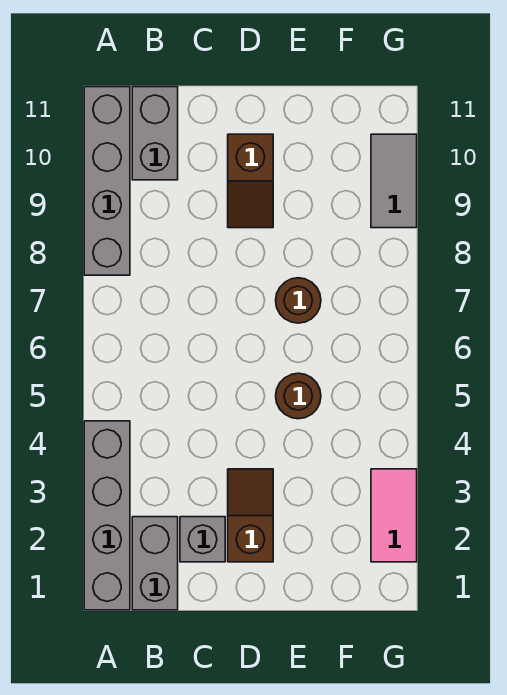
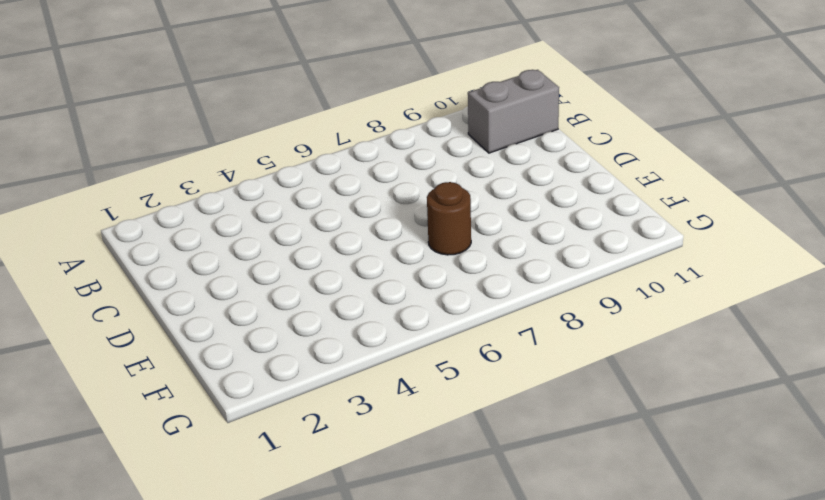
none -> grey 1x4 brick [84,421,130,610]
none -> grey 1x4 brick [84,87,130,275]

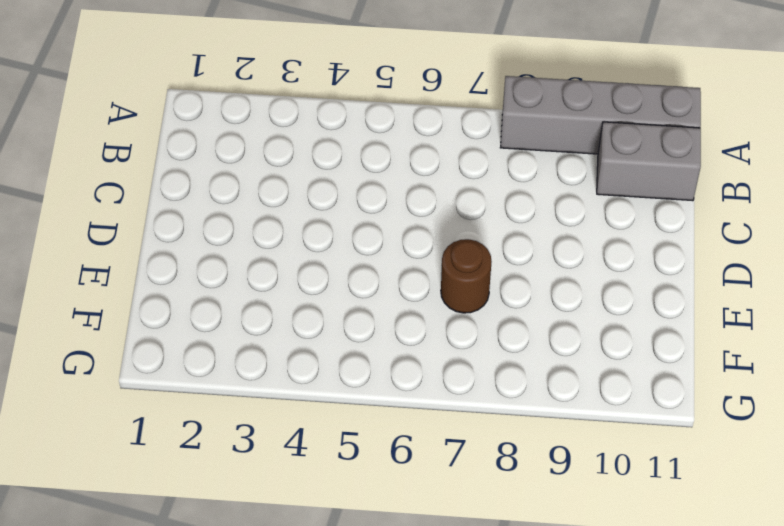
none -> grey 1x4 brick [84,421,130,610]
none -> grey 1x2 brick [132,517,178,610]

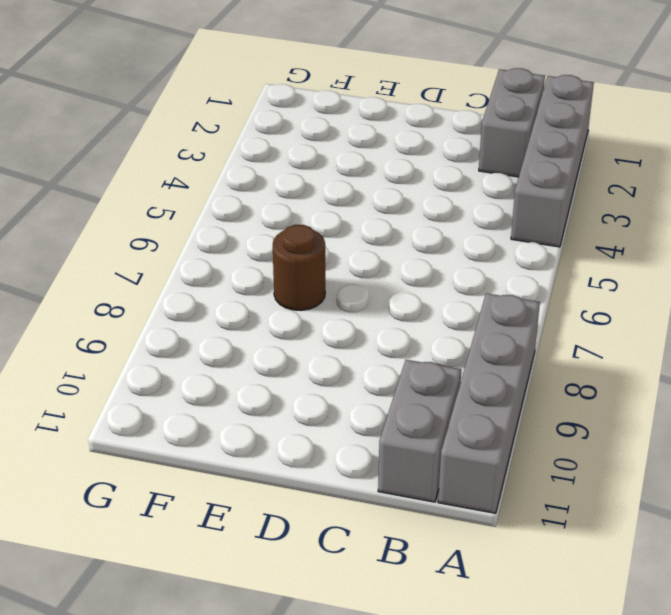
none -> grey 1x1 brick [180,517,225,562]
none -> brown 1x2 slope [228,469,273,562]

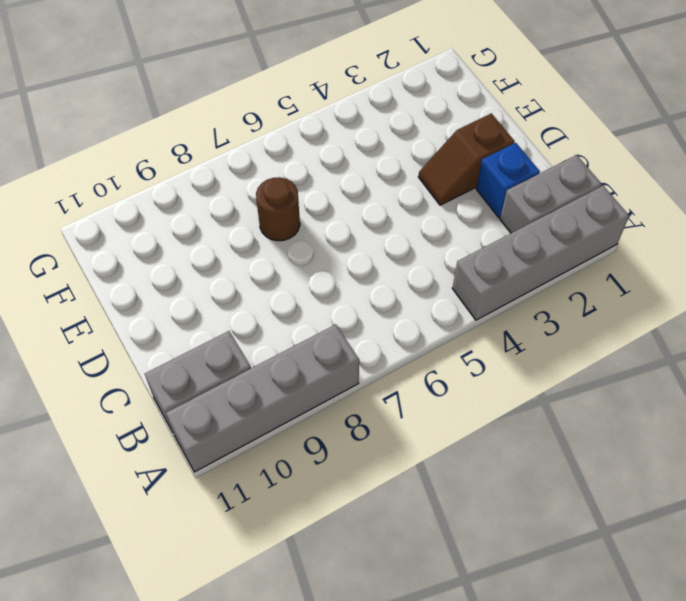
blue 1x1 brick [476,143,540,218] -> grey 1x1 brick [180,517,225,562]
none -> brown 1x2 slope [228,134,273,228]
none -> brown 1x1 round brick [276,373,321,419]

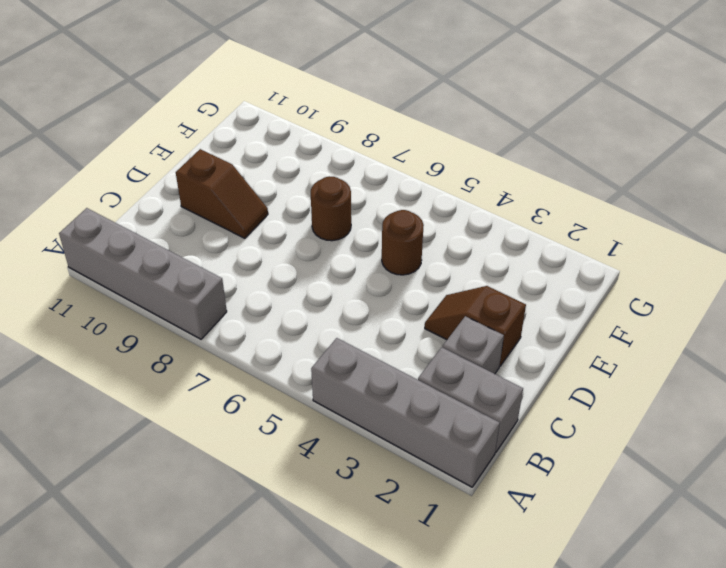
none -> grey 1x2 brick [132,87,178,180]
none -> pink 1x2 tile [371,469,417,562]

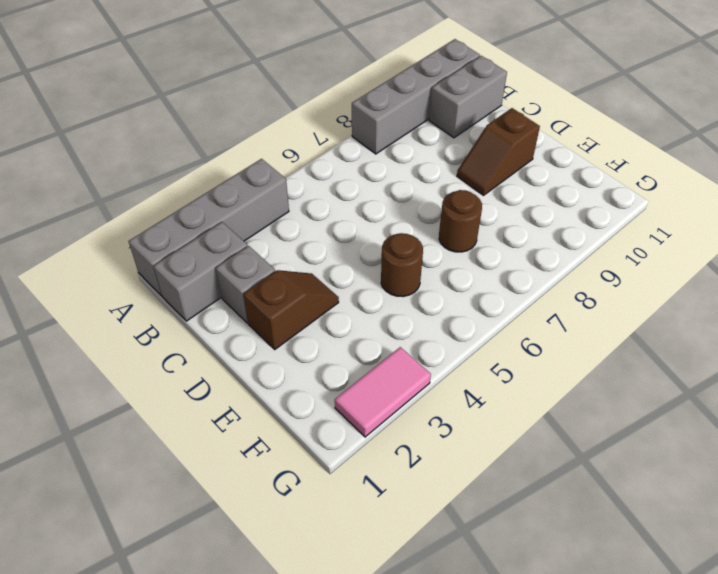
none -> grey 1x2 tile [371,134,417,228]

